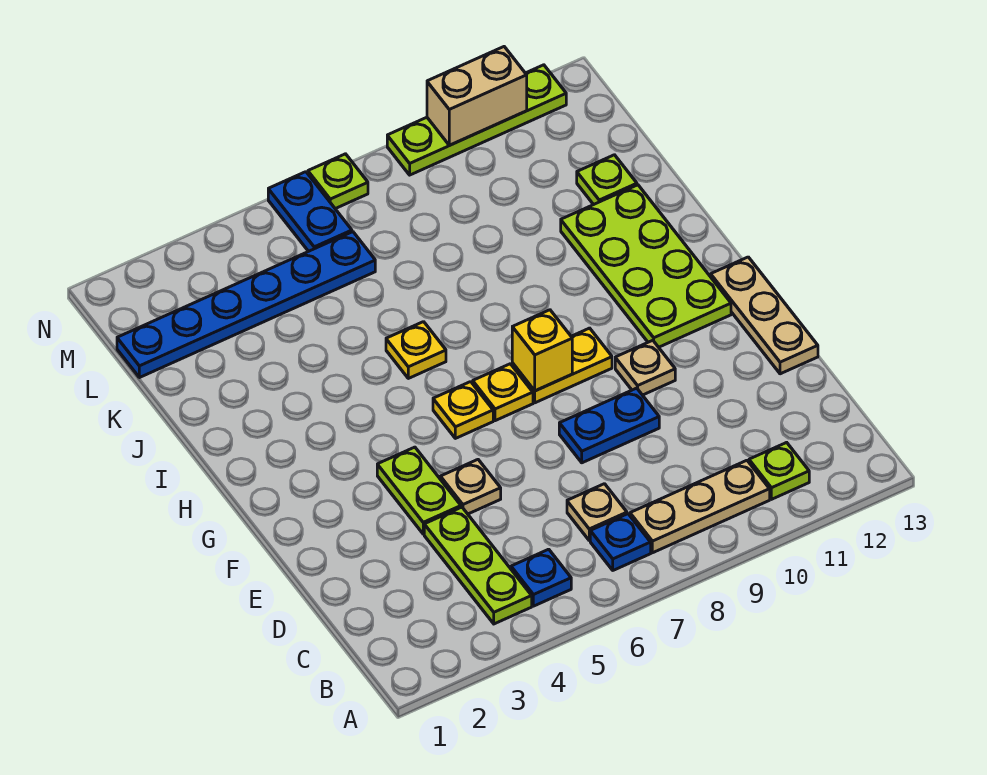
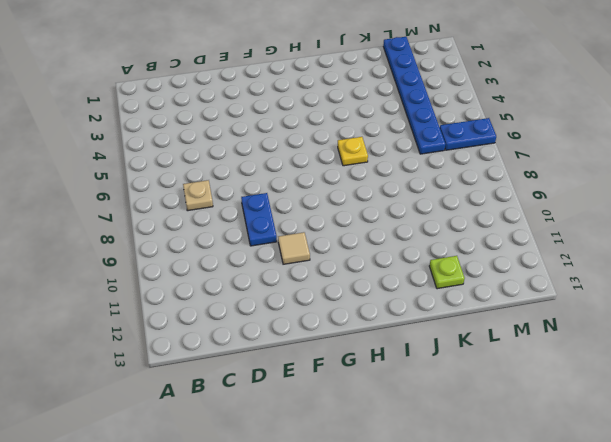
tan 1x1 tile [278,232,310,264] -> tan 1x1 plate [615,340,675,395]
none -> lime 1x3 plate [424,507,532,624]
none -> blue 1x1 plate [511,549,571,606]
none -> blue 1x1 plate [590,514,651,570]

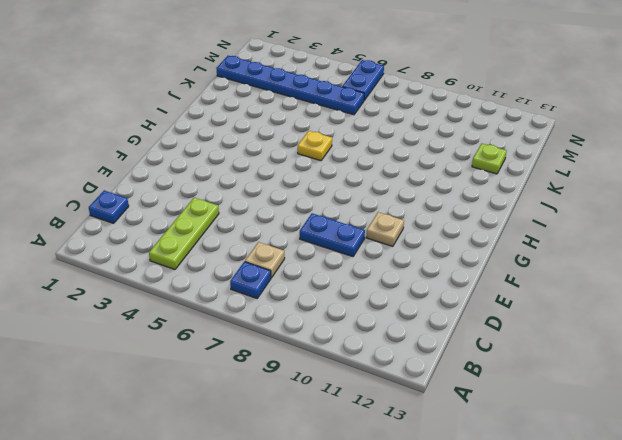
blue 1x1 plate [89,190,129,223] -> blue 1x1 plate moved to [511,549,571,606]
none -> tan 1x3 plate [630,460,770,553]
none -> lime 1x1 plate [749,442,809,499]
none -> lime 1x2 plate [377,447,461,534]

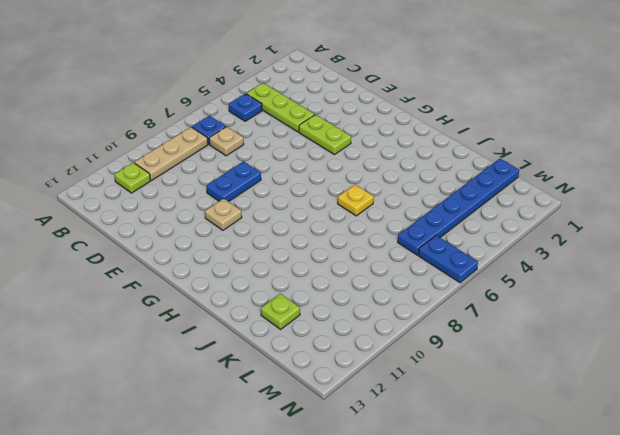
none -> tan 1x1 plate [440,460,501,514]
none -> tan 1x3 plate [711,257,818,374]
none -> yellow 1x1 plate [433,382,493,438]

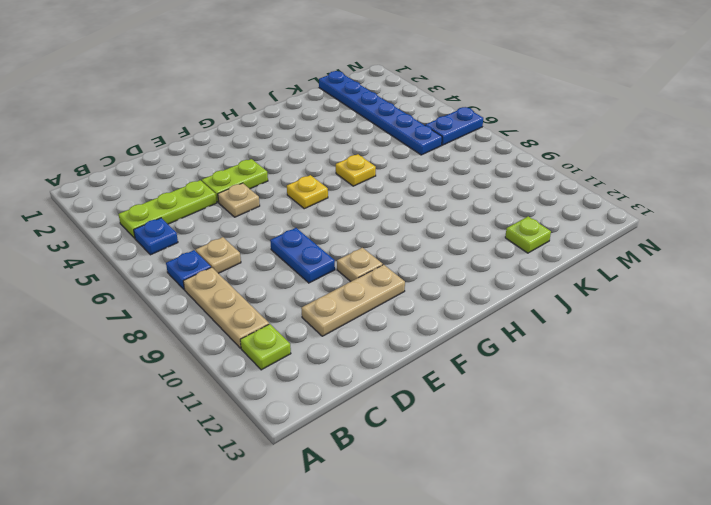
tan 1x3 plate [301,265,405,336] -> tan 1x3 plate moved to [711,257,818,374]
none -> yellow 1x1 plate [473,364,533,421]
none -> yellow 1x2 plate [512,328,612,403]
none -> lime 2x4 plate [561,185,731,347]

